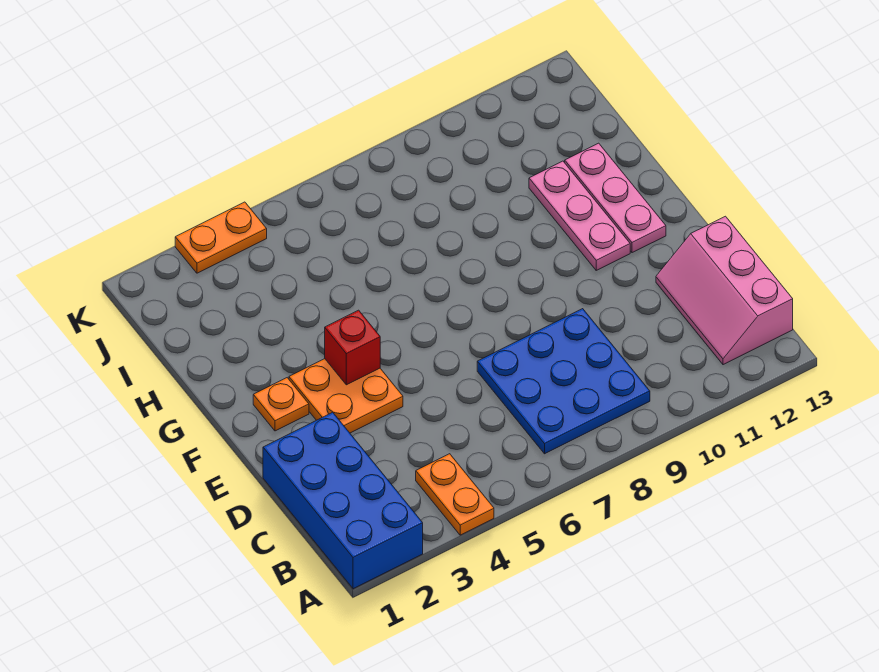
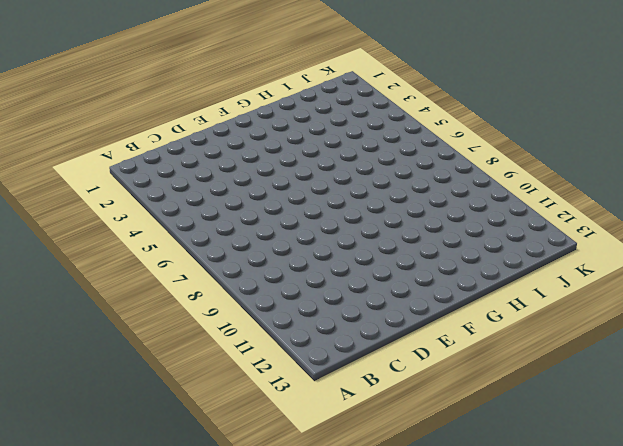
none -> blue 2x4 brick [263,412,423,589]
none -> orange 1x2 plate [416,454,494,535]

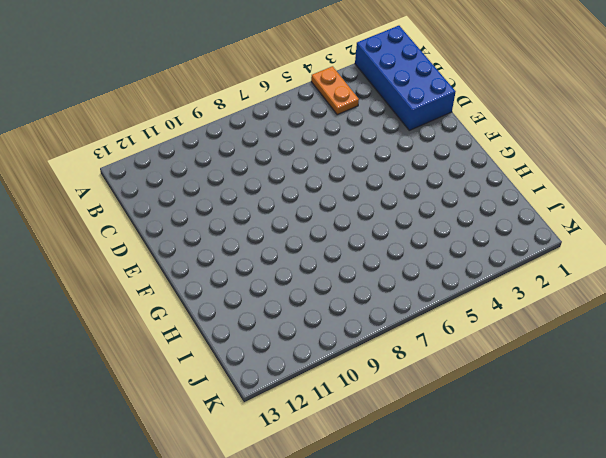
none -> blue 3x3 plate [477,309,650,454]
none -> pink 2x3 slope [656,216,793,365]

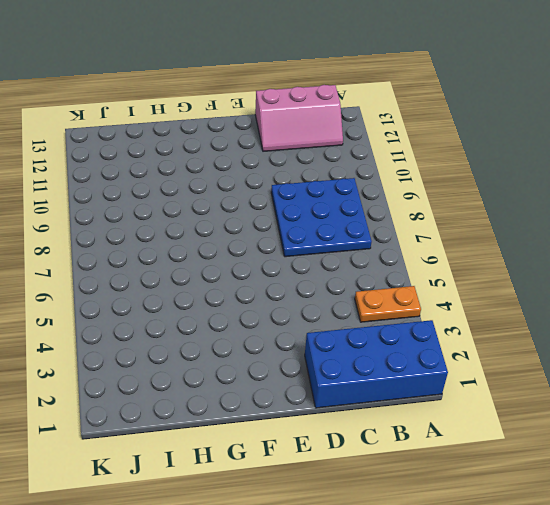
none -> orange 2x2 plate [289,359,403,433]
none -> orange 1x1 plate [253,378,309,431]

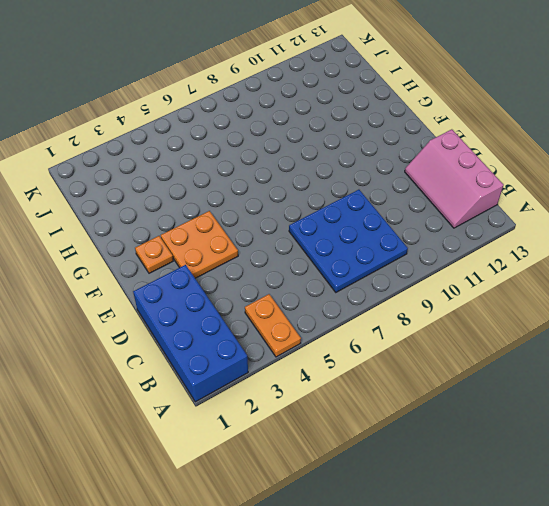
none -> pink 1x3 plate [529,161,630,270]
none -> pink 1x3 plate [565,143,666,253]

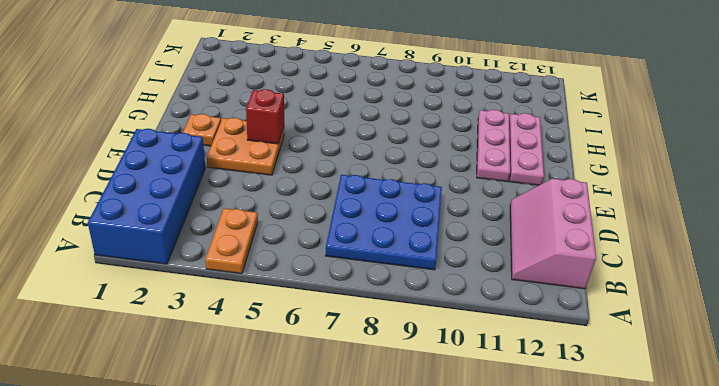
none -> orange 1x2 plate [175,202,267,273]

